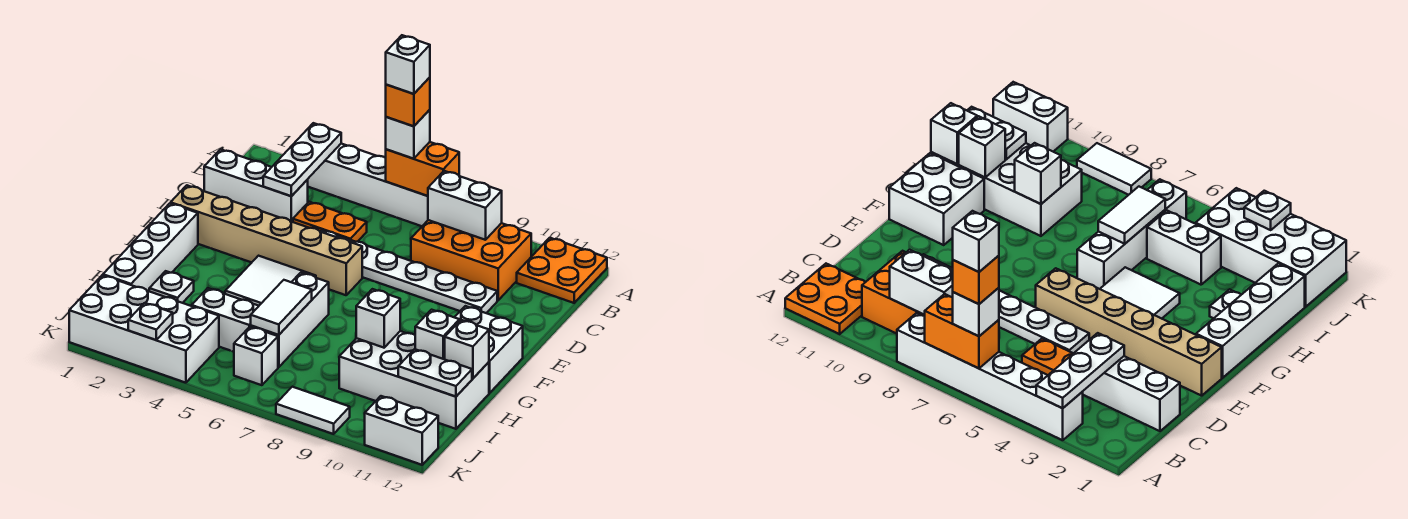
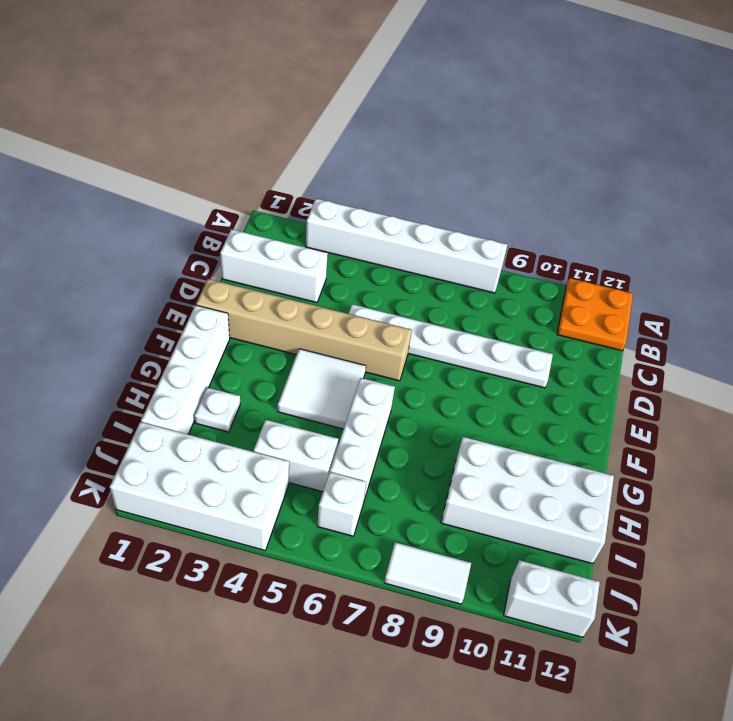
none -> orange 2x3 brick [411,220,531,300]
none -> orange 1x2 plate [293,202,367,242]
none -> white 2x2 brick [455,306,523,393]
none -> white 1x3 plate [263,123,341,196]

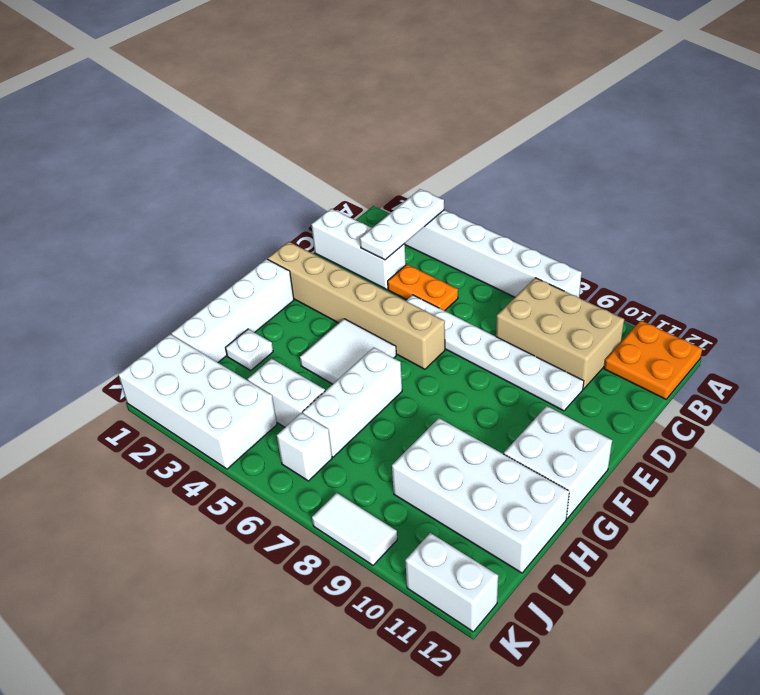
tan 2x3 brick [496,278,624,389] -> orange 2x3 brick [411,220,531,300]
none -> orange 1x2 brick [386,142,459,196]
none -> white 1x2 brick [428,171,502,240]
none -> white 1x2 tile [251,280,312,335]
none -> white 1x1 brick [356,289,400,348]

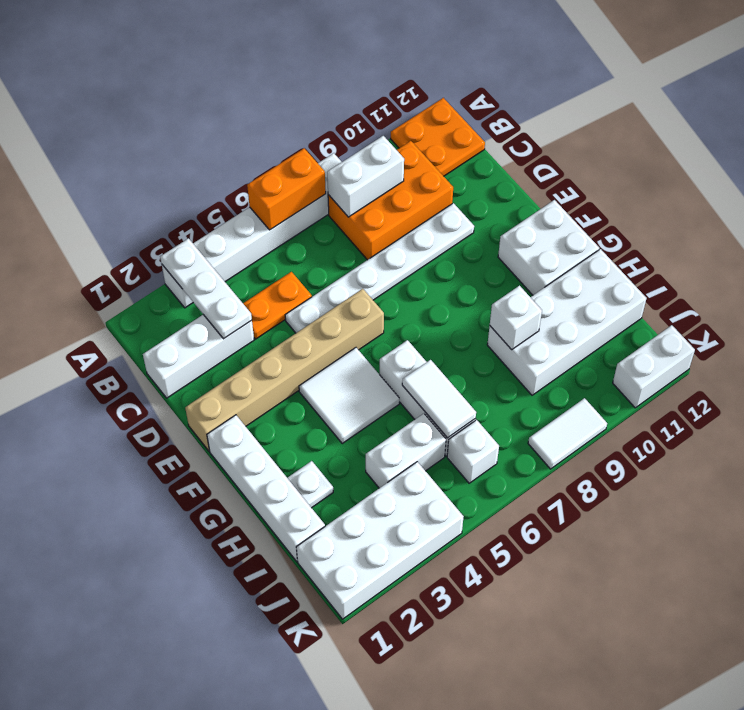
none -> white 1x1 brick [415,310,459,359]
none -> white 1x1 brick [445,320,489,379]
none -> white 1x2 plate [398,349,472,397]
none -> white 1x1 plate [128,303,173,340]

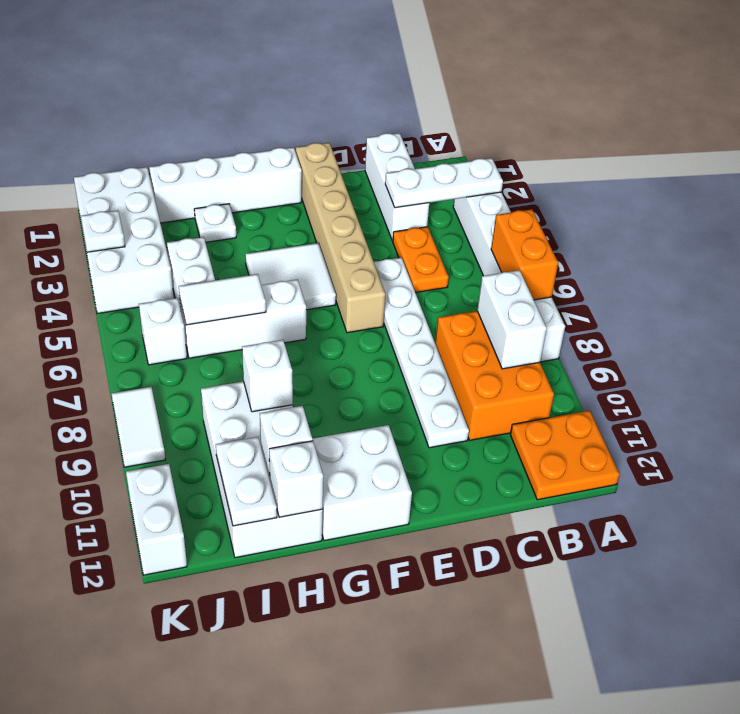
none -> white 1x1 brick [386,110,430,159]
none -> orange 1x1 brick [386,77,430,126]
none -> white 1x1 brick [386,35,430,94]

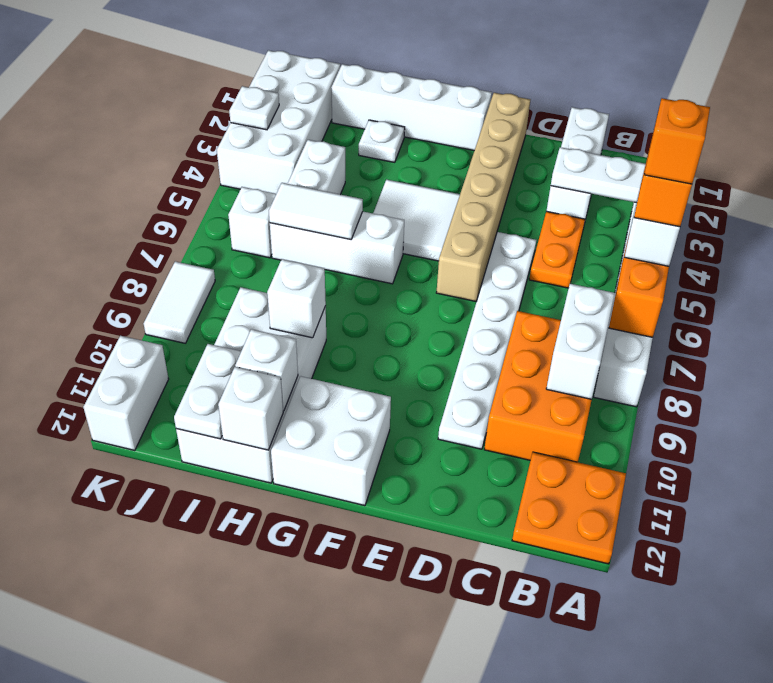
orange 1x1 brick [644,98,710,184] -> white 1x1 brick [386,35,430,94]

